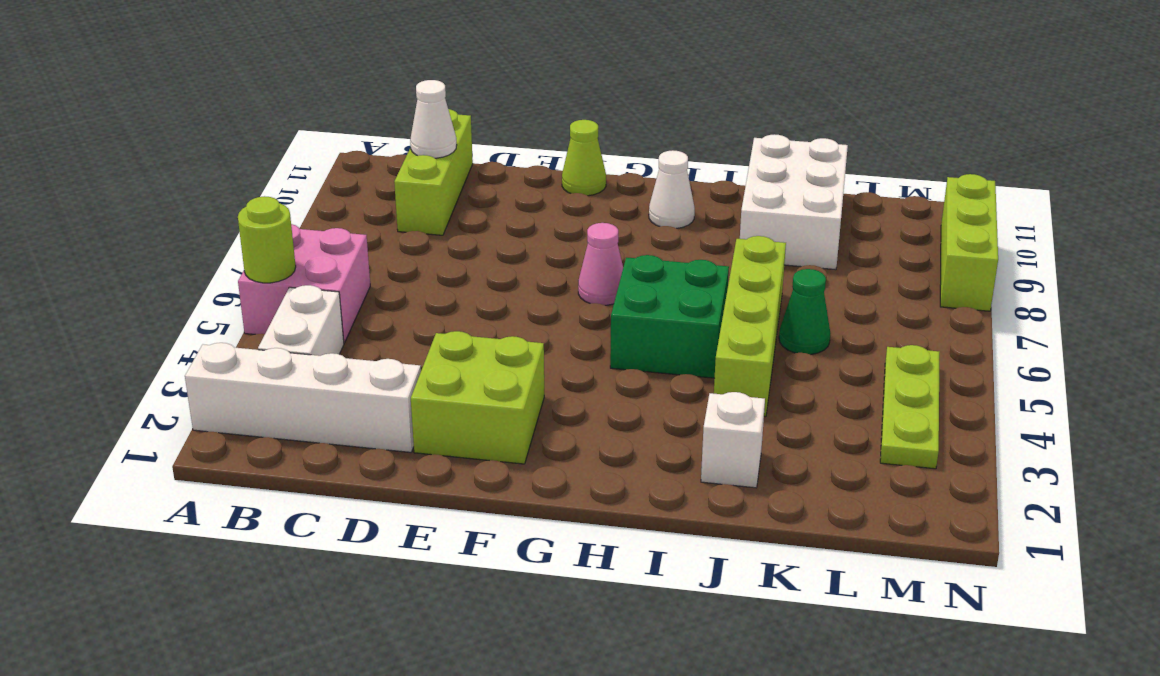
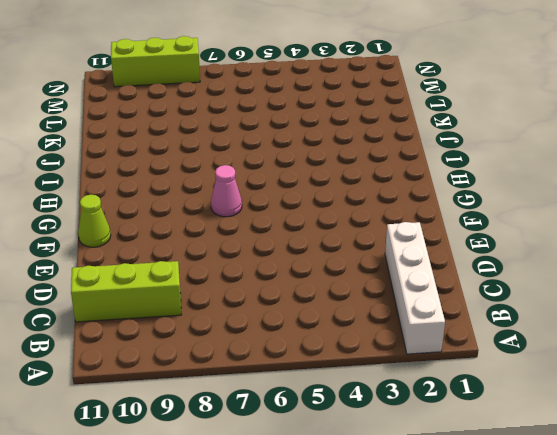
none -> pink 2x2 brick [238,224,370,343]
none -> white 1x2 brick [258,285,344,356]
none -> lime 2x2 brick [411,331,544,464]

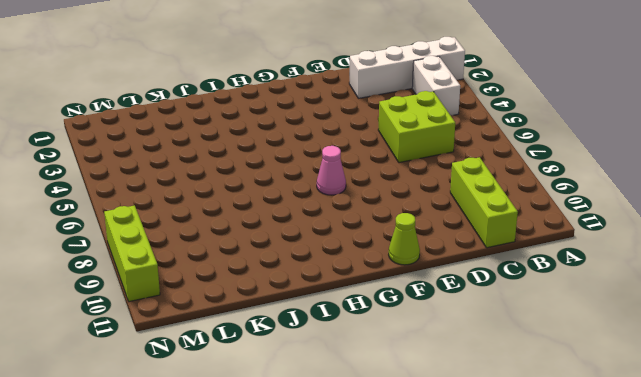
lime 2x2 brick [378,91,455,163] -> lime 2x2 brick moved to [411,331,544,464]
none -> pink 2x2 brick [238,224,370,343]
none -> green 2x2 brick [610,255,729,378]
none -> white 1x1 cone [649,150,695,228]

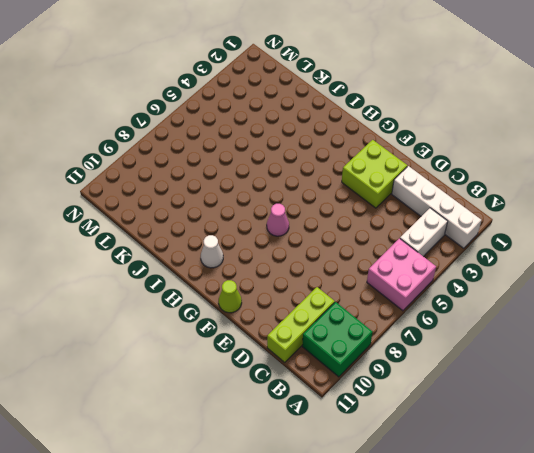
green 2x2 brick [302,302,373,377] -> green 2x2 brick moved to [610,255,729,378]
none -> white 1x1 brick [701,392,765,488]
none -> lime 1x4 brick [714,236,786,417]
none -> white 2x3 brick [740,134,848,270]

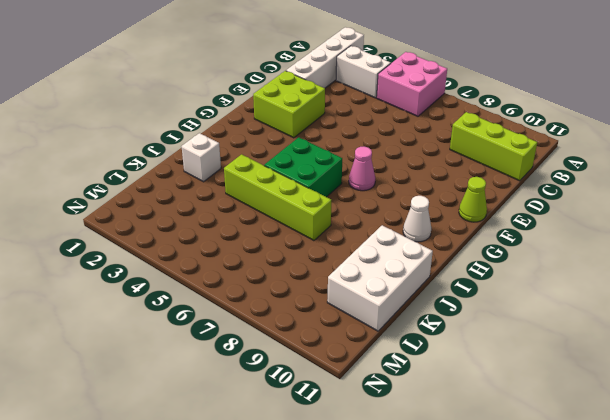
white 2x3 brick [327,225,433,331] -> white 2x3 brick turned to [740,134,848,270]
none -> green 1x1 cone [779,269,831,355]
none -> lime 1x3 plate [880,345,939,469]
none -> lime 1x3 brick [940,174,998,311]

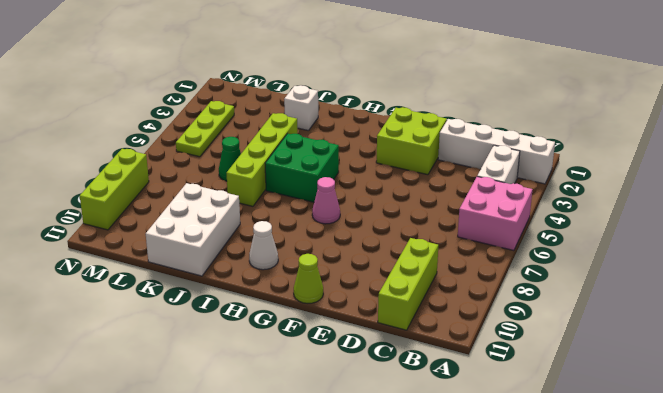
none -> lime 1x1 round brick [238,196,296,283]
none -> white 1x1 cone [410,80,456,158]

